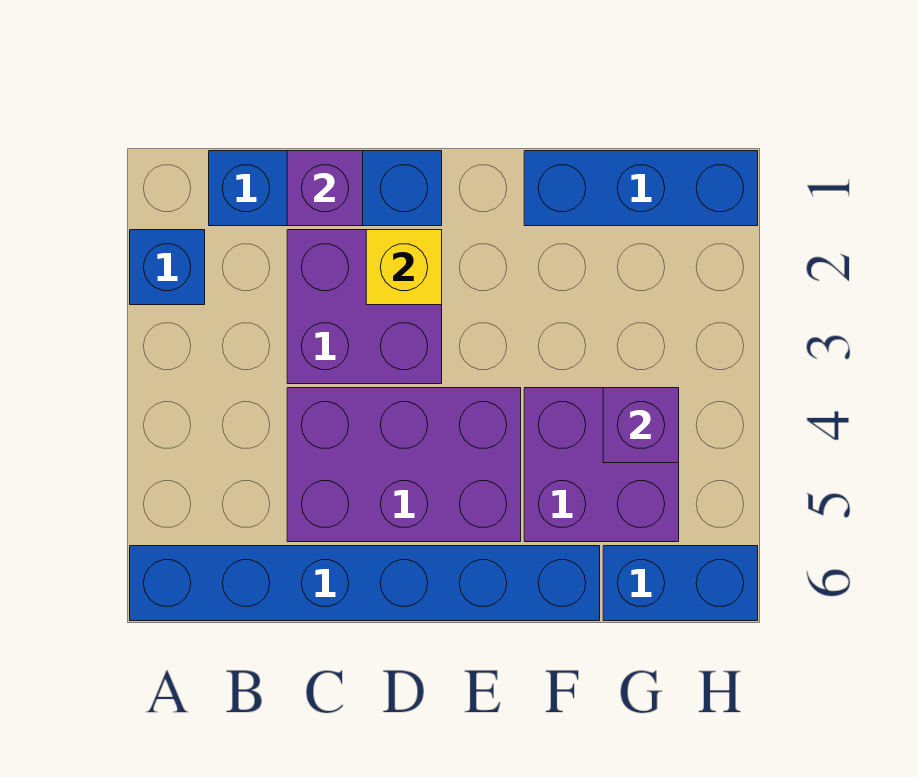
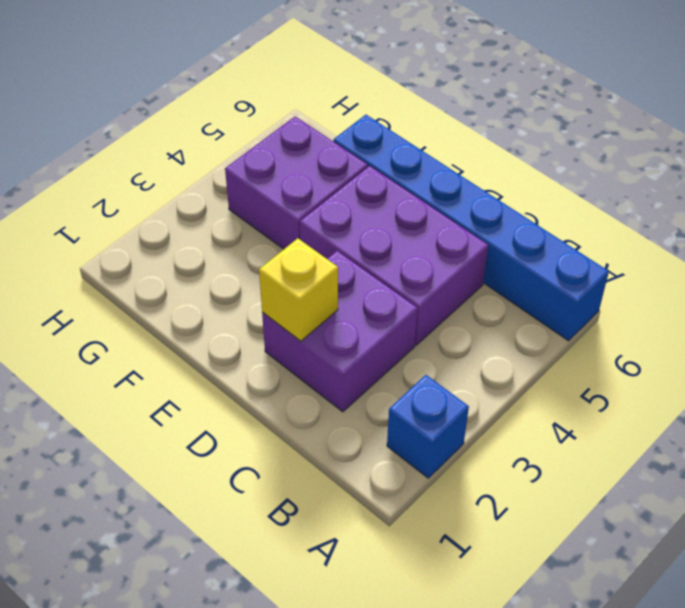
none -> blue 1x3 brick [209,151,442,226]
none -> blue 1x3 brick [524,151,758,226]

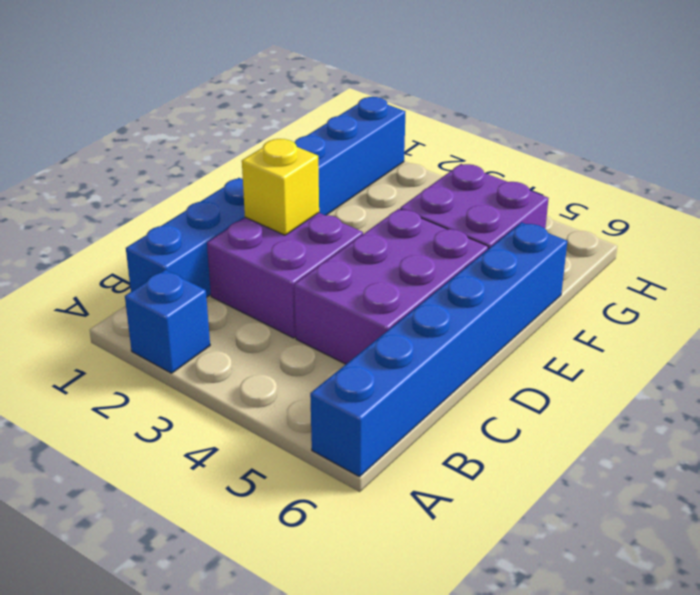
none -> blue 1x2 brick [603,546,758,621]
none -> purple 1x1 brick [287,151,363,226]

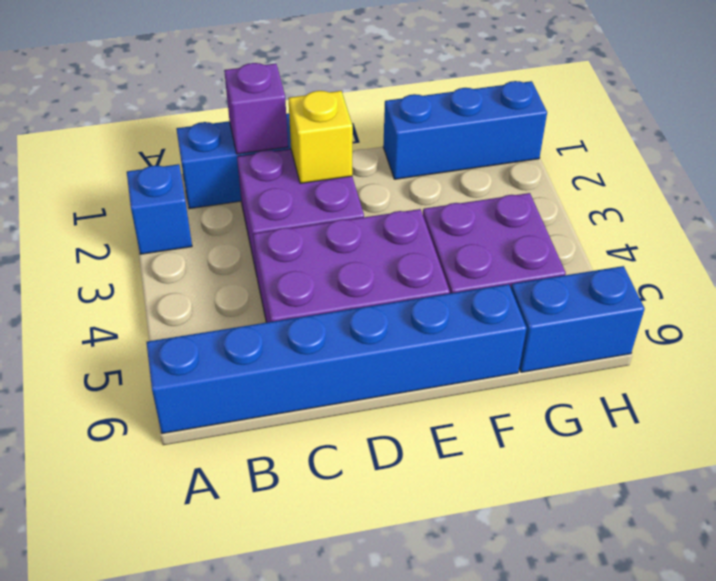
none -> purple 1x1 brick [603,388,679,463]

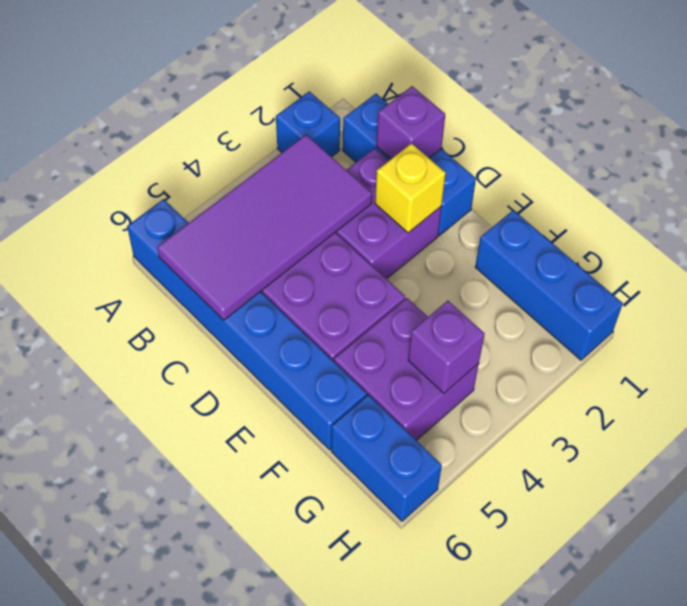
purple 2x4 tile [157,135,372,320] -> none

